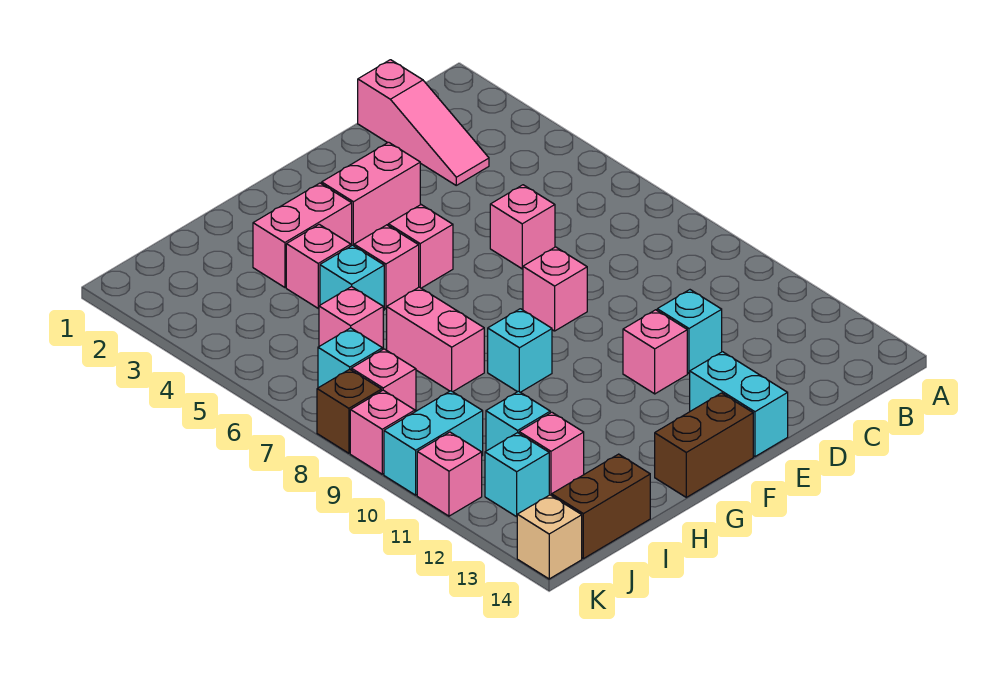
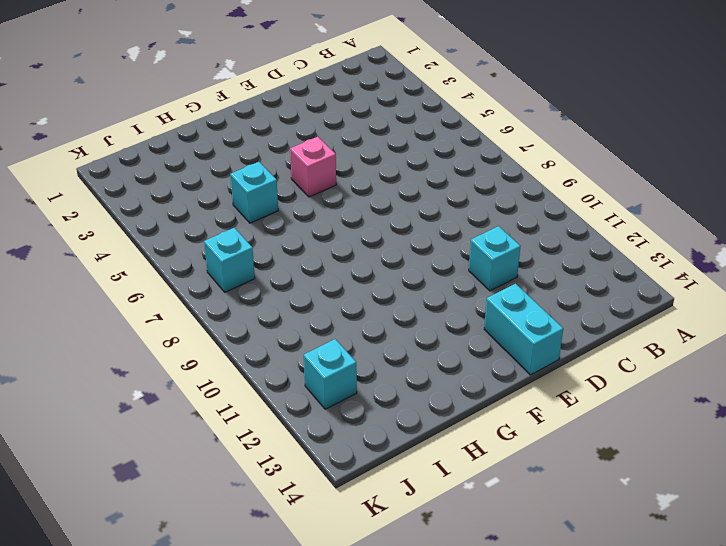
none -> pink 1x3 slope [358,60,489,185]
none -> pink 1x1 brick [490,185,555,269]
none -> pink 1x2 brick [322,142,420,246]

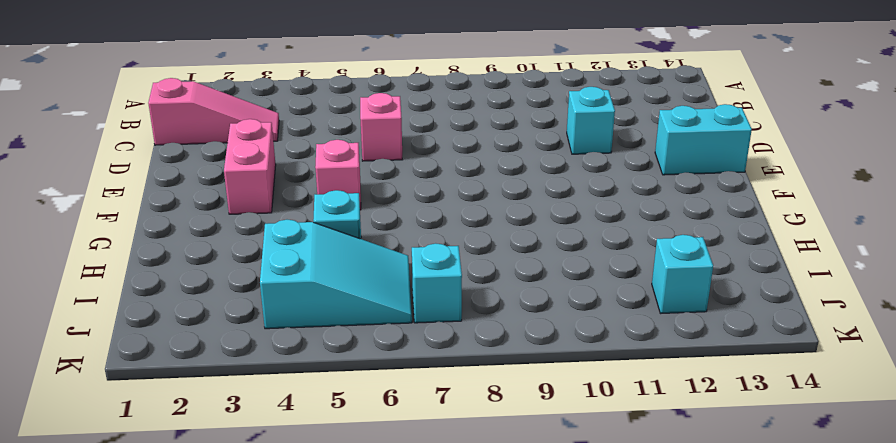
cyan 2x3 slope [260,220,412,329] -> pink 1x1 brick [319,287,383,350]
none -> pink 1x1 brick [523,247,587,331]
none -> pink 1x1 brick [623,310,687,394]
none -> brown 1x2 brick [655,393,753,497]

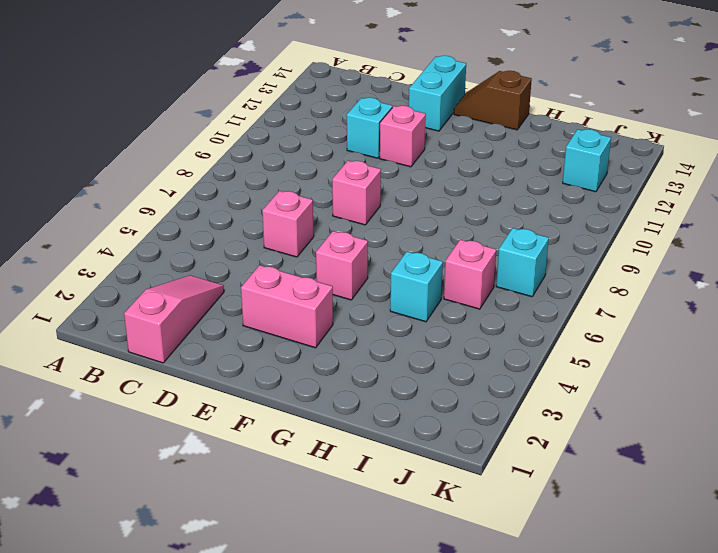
brown 1x2 slope [454,71,532,130] -> brown 1x2 brick [655,393,753,497]
none -> pink 1x2 brick [253,183,352,287]
none -> pink 1x1 brick [354,225,419,309]
none -> cyan 1x1 brick [488,309,552,392]

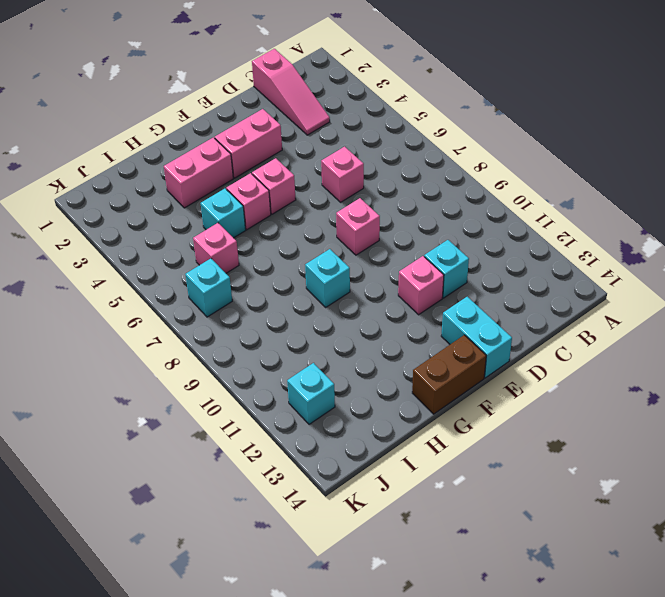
none -> pink 1x1 brick [286,224,351,308]
none -> pink 1x2 brick [387,287,484,392]
none -> cyan 1x1 brick [486,391,550,451]

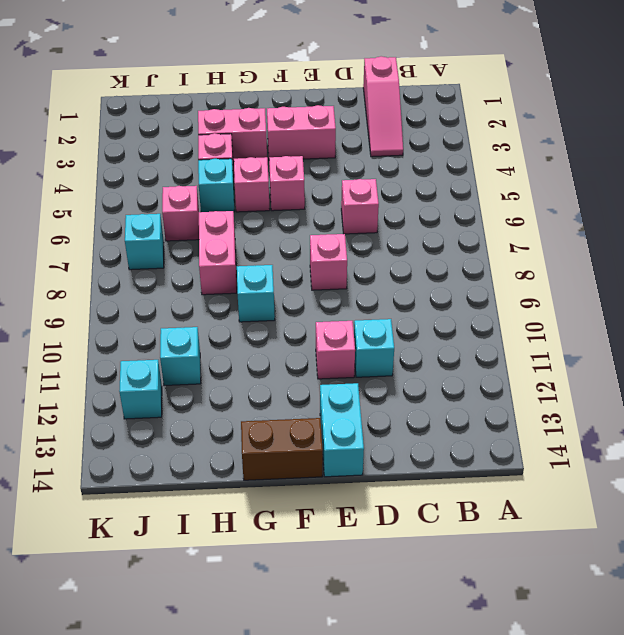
none -> pink 1x1 brick [519,412,584,496]
none -> brown 1x2 brick [552,454,650,559]
none -> pink 1x1 brick [351,349,416,412]

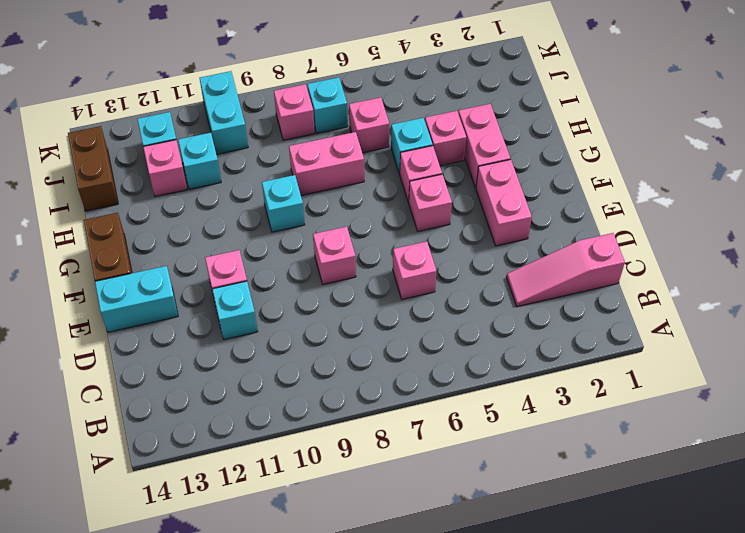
none -> brown 1x1 brick [317,369,382,453]
none -> pink 1x1 brick [350,390,415,474]
none -> pink 1x1 brick [417,432,482,516]

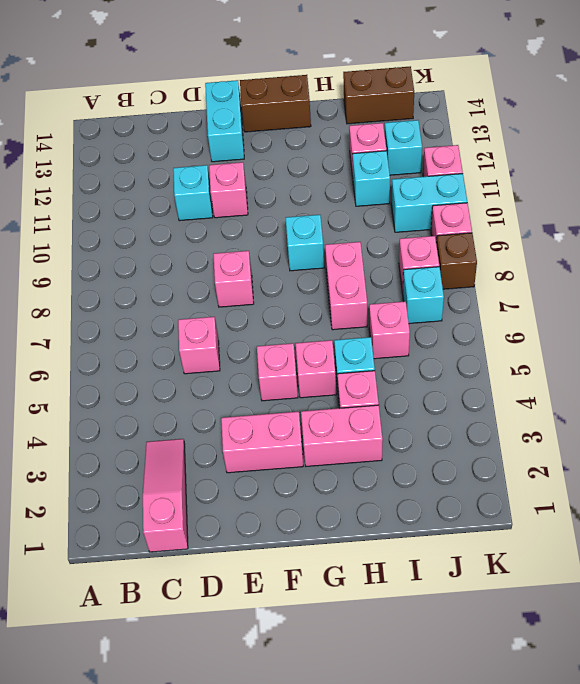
none -> tan 1x1 brick [517,495,582,579]

